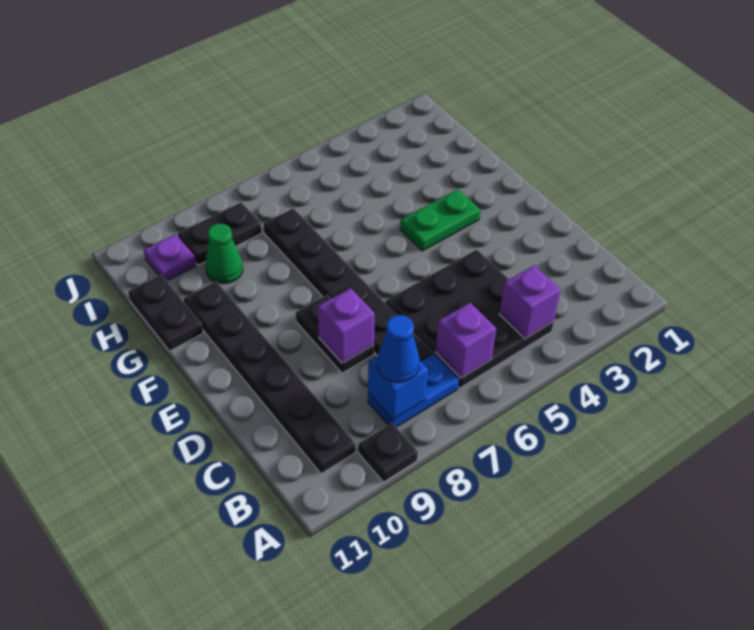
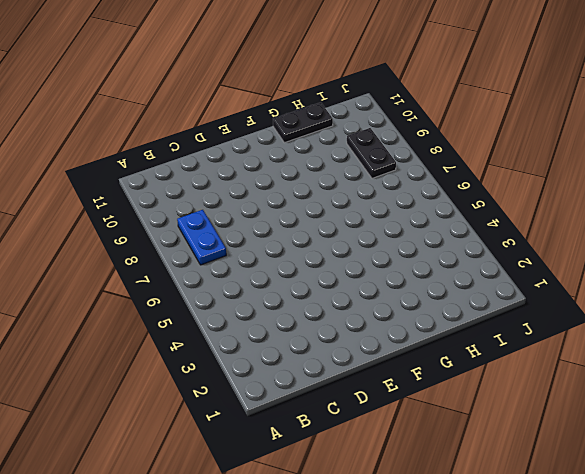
none -> black 1x1 plate [358,423,418,482]
none -> black 3x3 plate [385,250,554,388]
none -> black 1x6 plate [184,281,355,474]

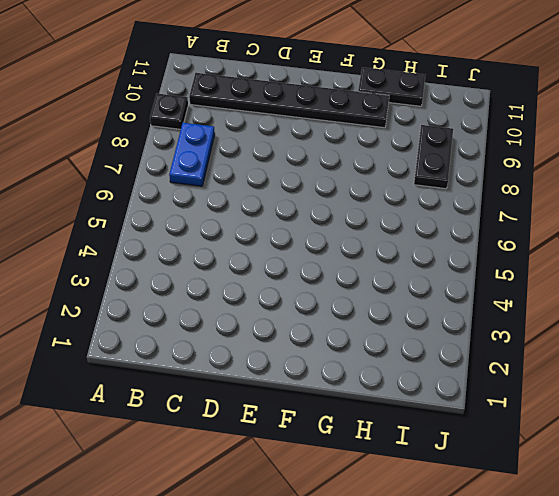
none -> black 3x3 plate [385,250,554,388]
none -> black 1x6 plate [263,208,433,361]
none -> black 1x2 plate [296,295,374,373]

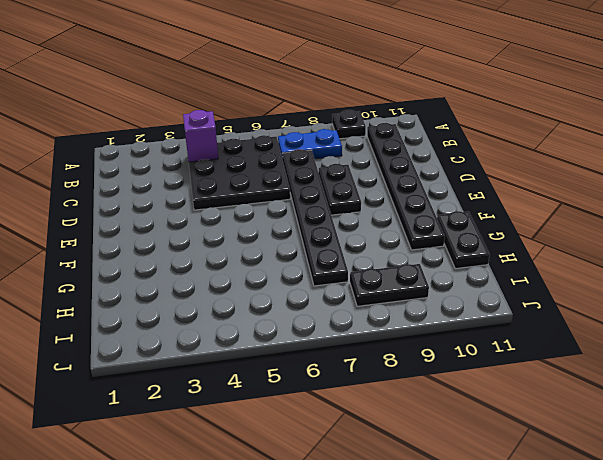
none -> green 1x2 plate [400,189,481,251]
none -> green 1x1 cone [205,224,243,284]
none -> purple 1x1 plate [144,234,196,281]

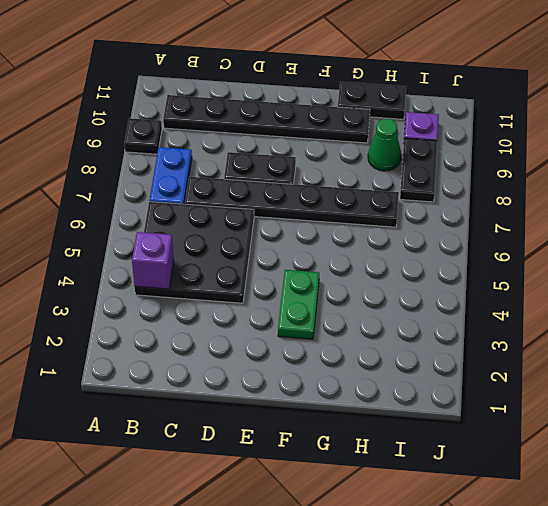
none -> purple 1x1 brick [436,303,496,378]
none -> blue 1x1 brick [368,356,428,420]
none -> purple 1x1 brick [318,288,375,363]

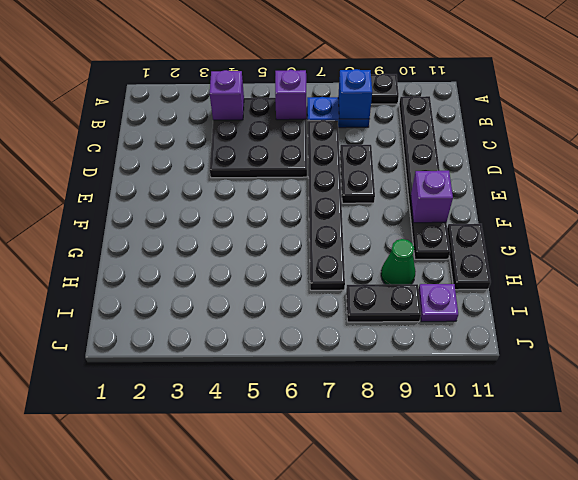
purple 1x1 brick [411,171,453,223] -> purple 1x1 brick moved to [318,288,375,363]
none -> green 1x2 plate [400,189,481,251]
none -> blue 1x1 cone [377,315,420,382]

